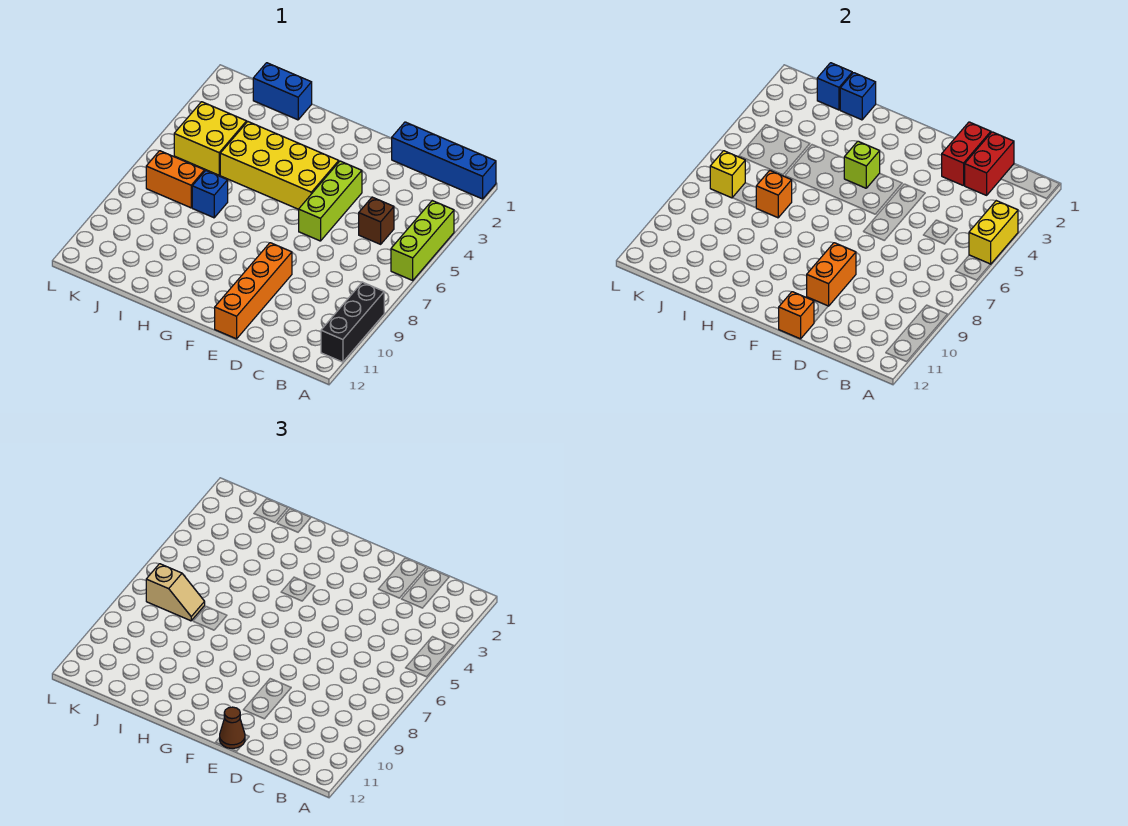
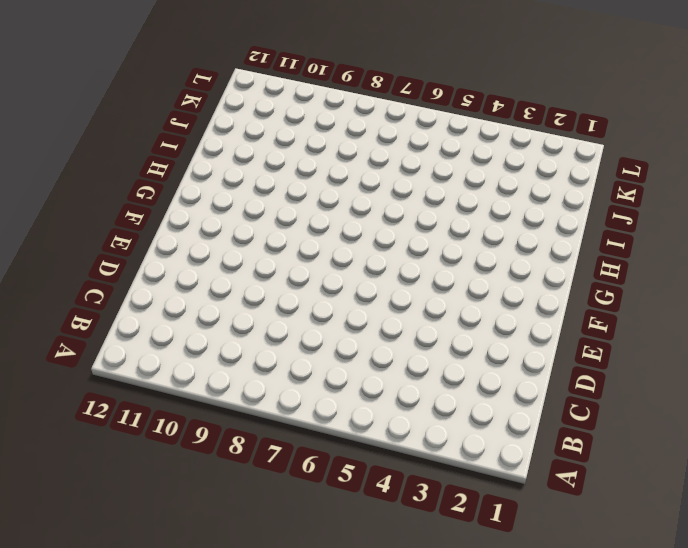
none -> blue 1x4 brick [392,122,496,199]
none -> lime 1x3 brick [391,201,454,280]
none -> black 1x3 brick [321,282,384,362]

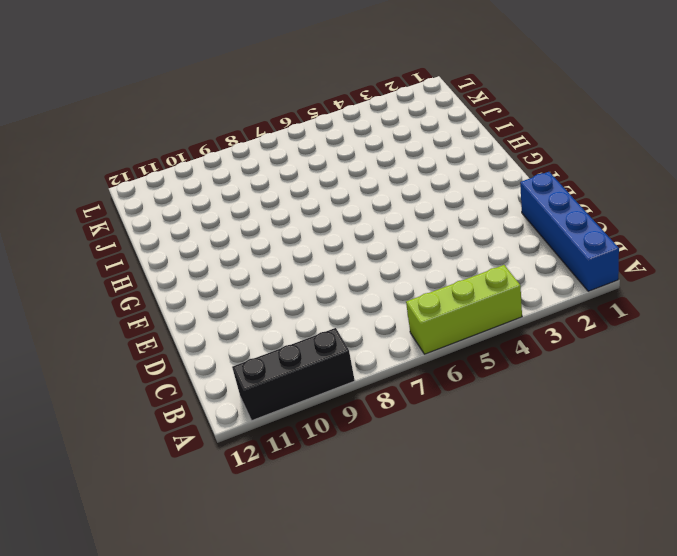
none -> brown 1x1 brick [359,197,394,244]
none -> lime 1x3 brick [299,161,362,241]
none -> orange 1x4 brick [215,243,292,339]

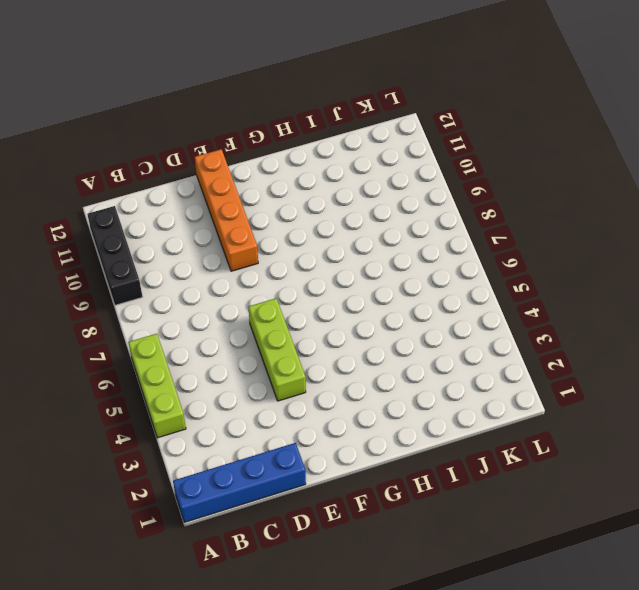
none -> brown 1x1 brick [359,197,394,244]
none -> yellow 2x4 brick [220,122,339,209]
none -> blue 1x2 brick [253,63,312,120]

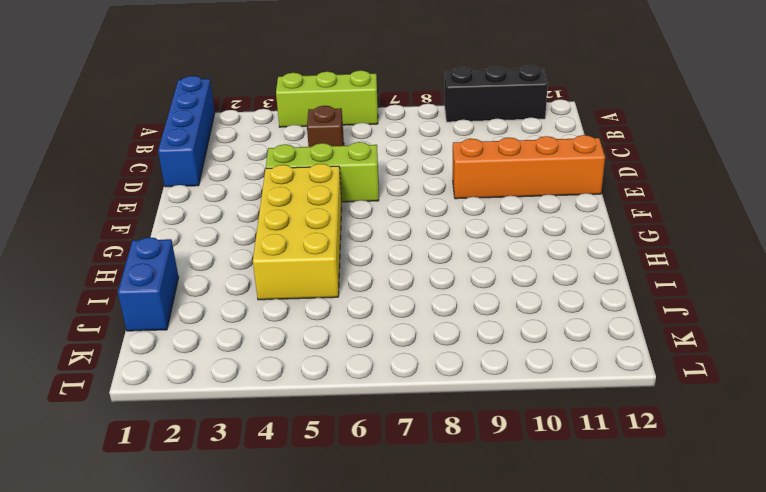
none -> blue 1x1 brick [192,170,228,218]
none -> yellow 2x2 brick [174,102,247,175]
none -> orange 1x2 brick [146,151,205,208]

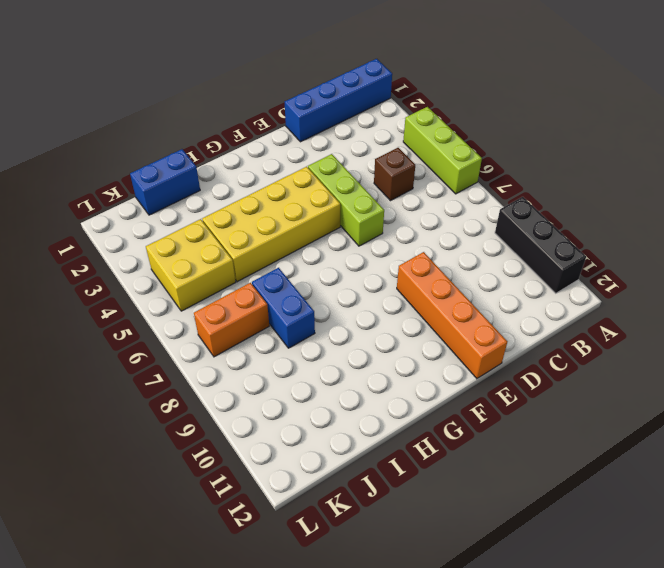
blue 1x2 brick [252,268,315,348] -> blue 1x1 brick [192,170,228,218]
none -> yellow 1x2 brick [969,201,1018,264]
none -> red 1x2 brick [965,132,1014,195]
none -> red 1x2 brick [942,122,991,186]

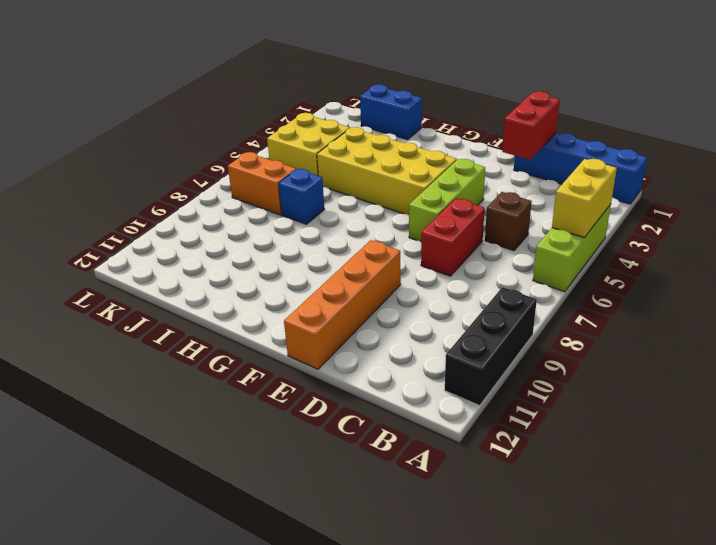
red 1x2 brick [421,199,485,276] -> red 1x2 brick moved to [965,132,1014,195]
none -> orange 1x2 brick [807,243,856,306]
none -> orange 1x1 brick [779,292,814,339]
none -> lime 1x1 brick [844,141,880,188]

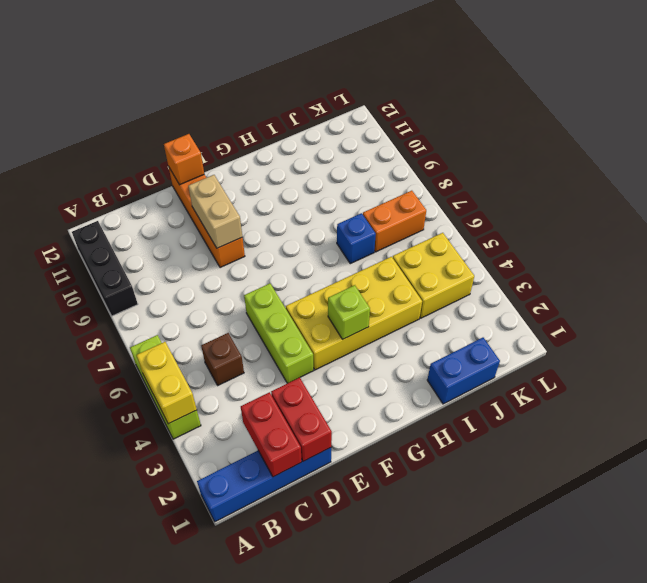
tan 1x2 brick [188,175,242,248] -> orange 1x2 brick [807,243,856,306]
none -> blue 1x1 brick [840,73,876,120]
none -> orange 1x1 brick [756,170,792,218]
none -> blue 1x1 brick [817,63,852,110]

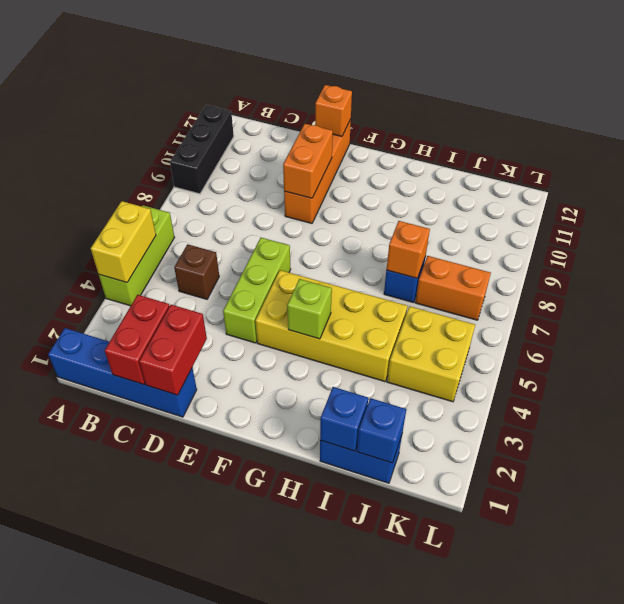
none -> yellow 1x1 brick [710,151,745,198]
none -> brown 1x1 cone [220,707,245,748]
none -> tan 1x2 slope [146,564,205,621]

